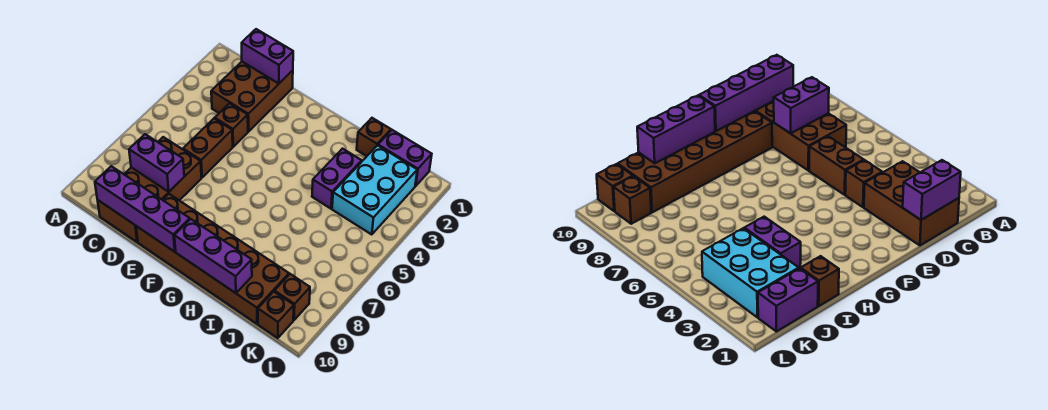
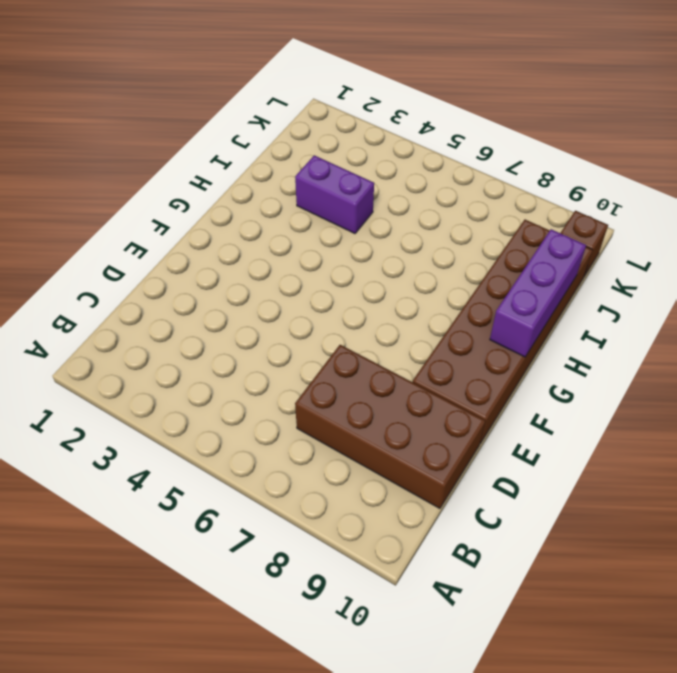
none -> brown 2x3 brick [211,62,293,132]
none -> brown 1x1 brick [215,103,248,147]
none -> brown 1x2 brick [183,119,233,177]

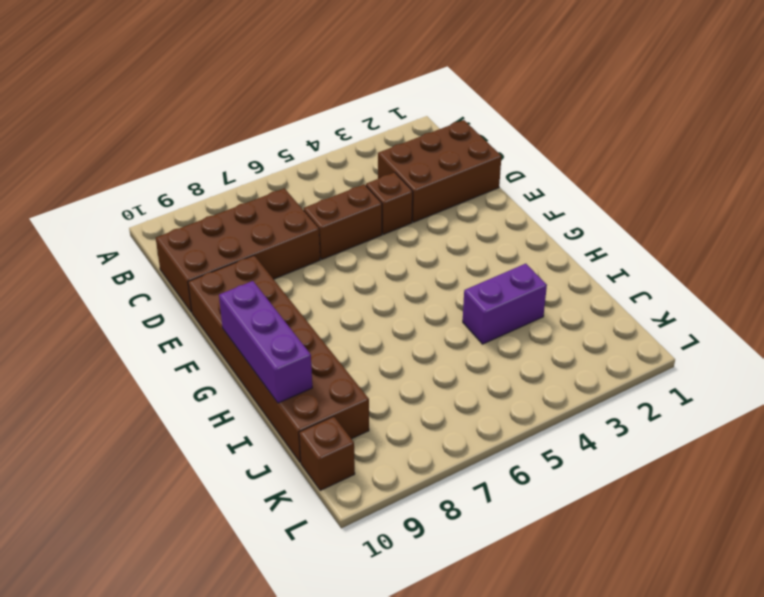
none -> brown 1x1 brick [357,118,391,156]
none -> purple 1x2 brick [378,130,432,186]
none -> cyan 2x3 brick [332,145,417,235]

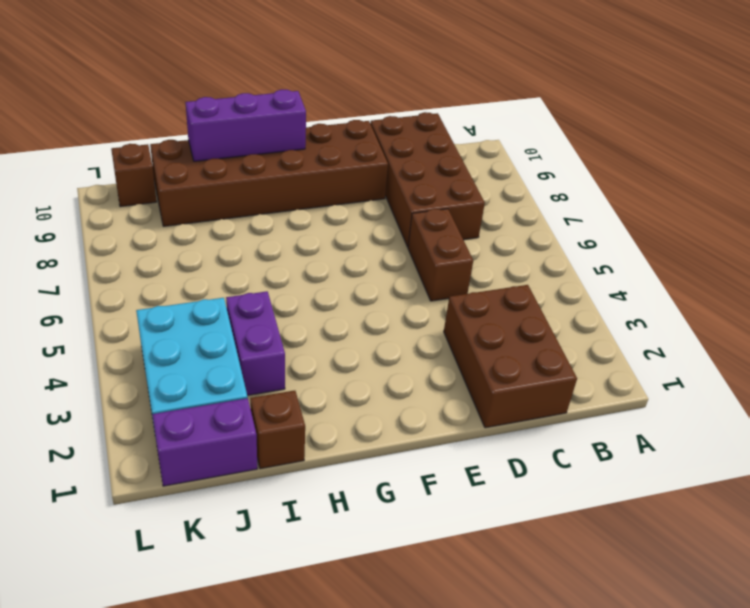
none -> brown 1x1 brick [215,103,248,147]
none -> brown 1x1 brick [275,274,310,320]
none -> purple 1x2 brick [242,29,293,83]

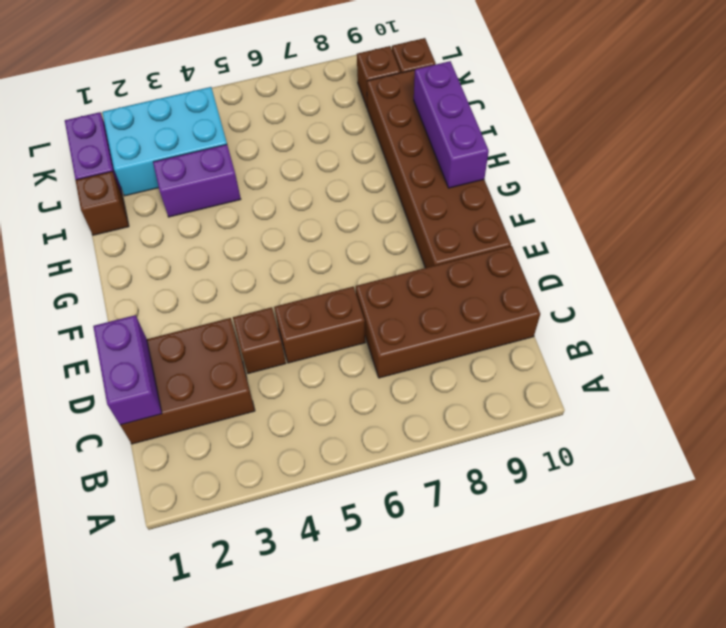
none -> purple 1x2 brick [129,134,184,192]
none -> purple 1x4 brick [95,166,190,252]

